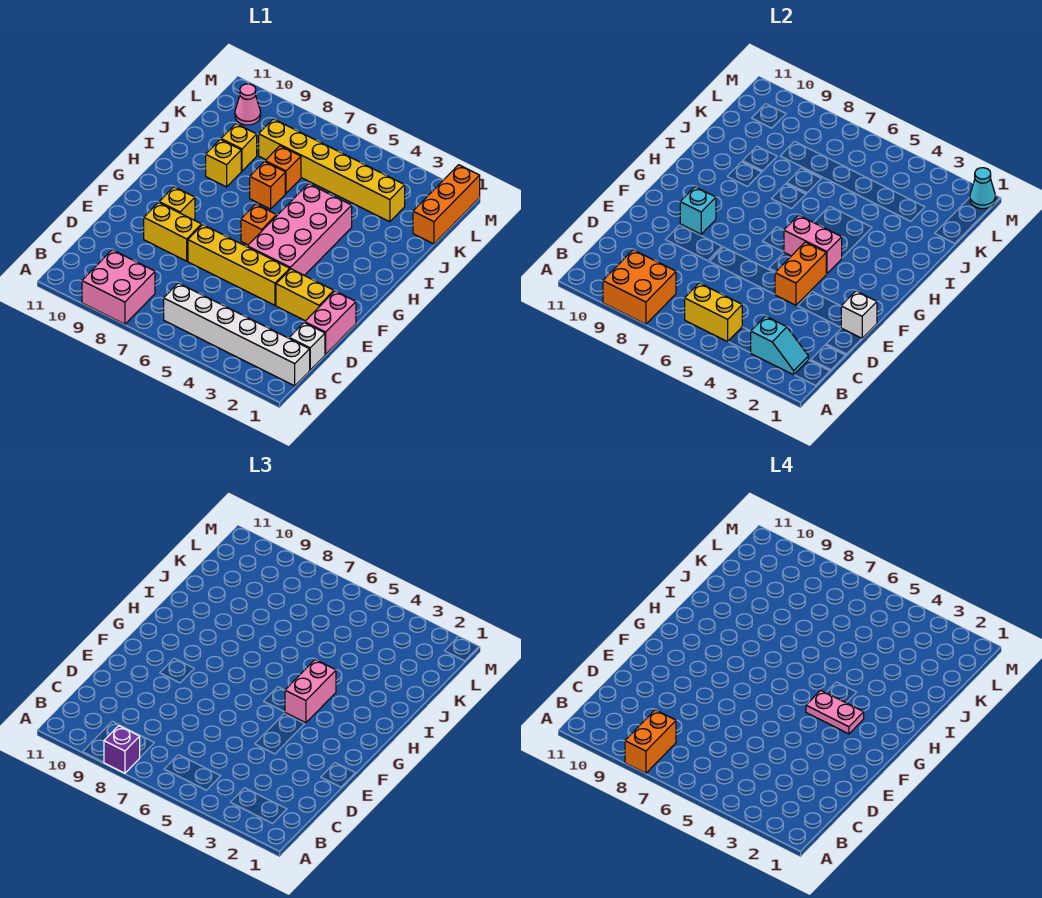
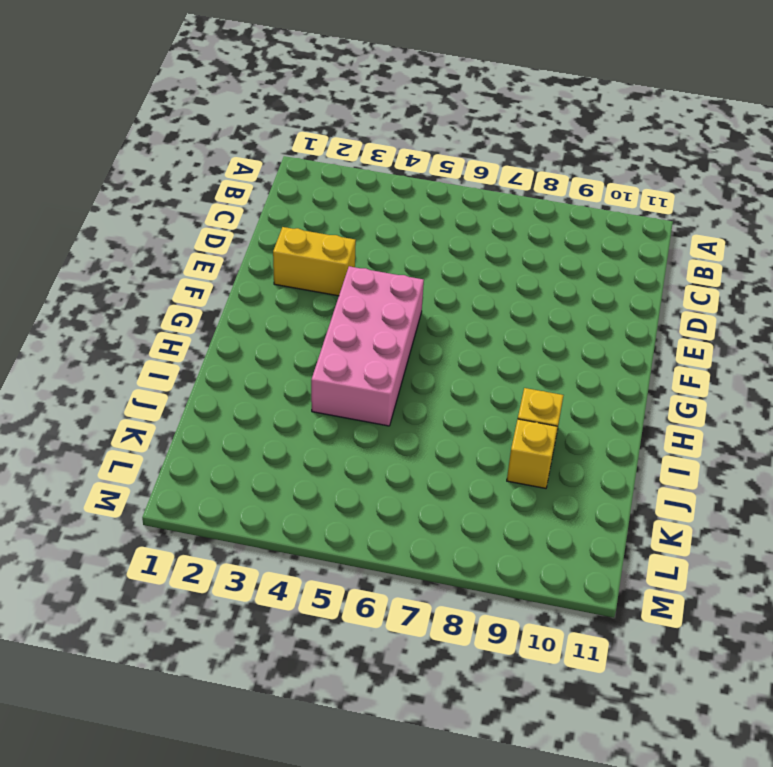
none -> pink 2x2 brick [82,250,155,324]
none -> white 1x6 brick [164,283,310,386]
none -> white 1x1 brick [289,323,325,370]

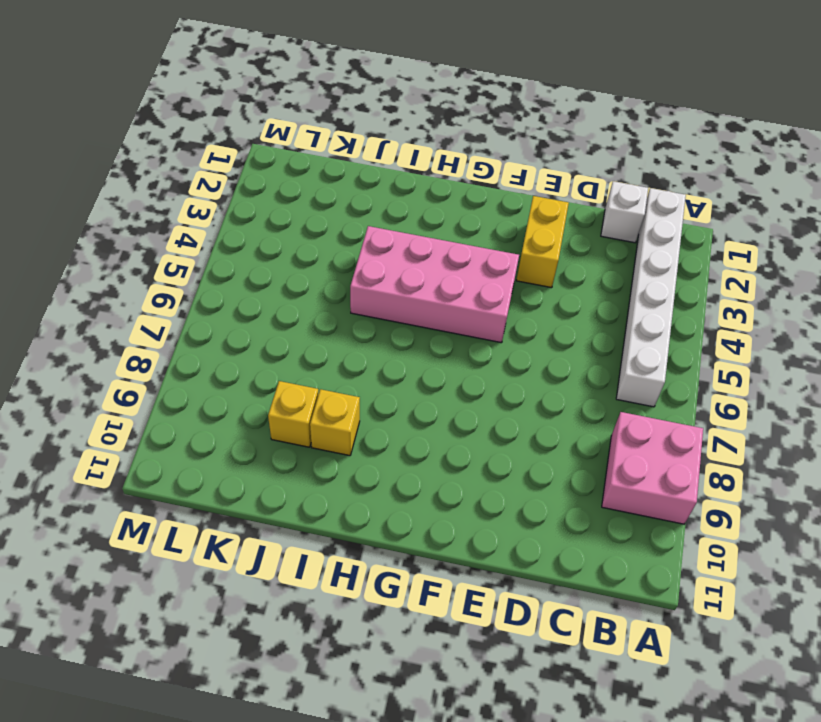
none -> pink 1x2 brick [305,291,356,354]
none -> yellow 1x4 brick [188,225,290,305]
none -> yellow 1x2 brick [144,203,202,261]

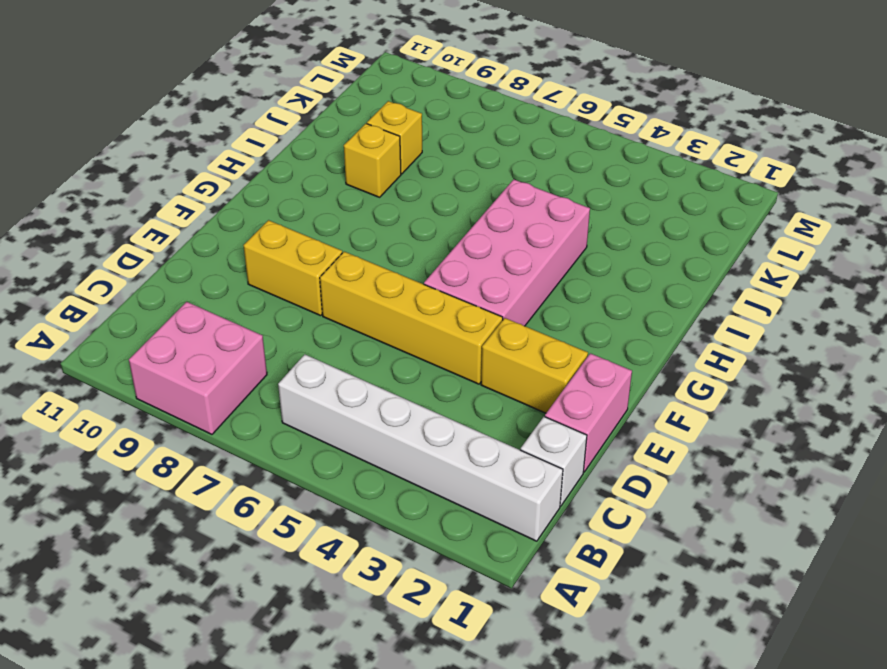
none -> yellow 1x1 brick [159,187,195,220]
none -> orange 1x1 brick [241,204,277,245]
none -> orange 1x1 brick [250,162,285,209]

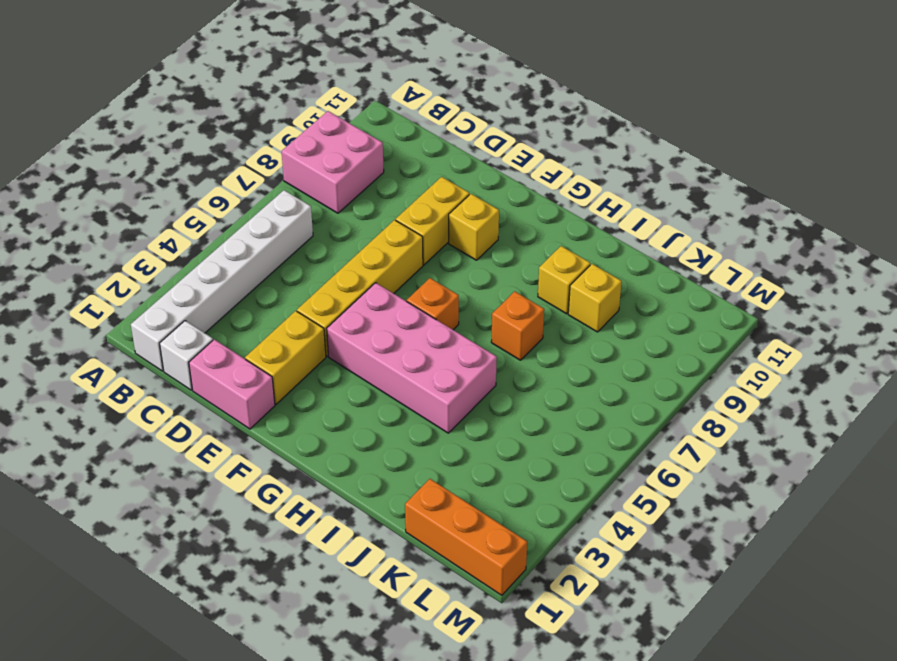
none -> orange 1x1 brick [265,146,301,193]
none -> yellow 1x6 brick [259,119,405,222]
none -> pink 1x1 cone [235,84,261,125]

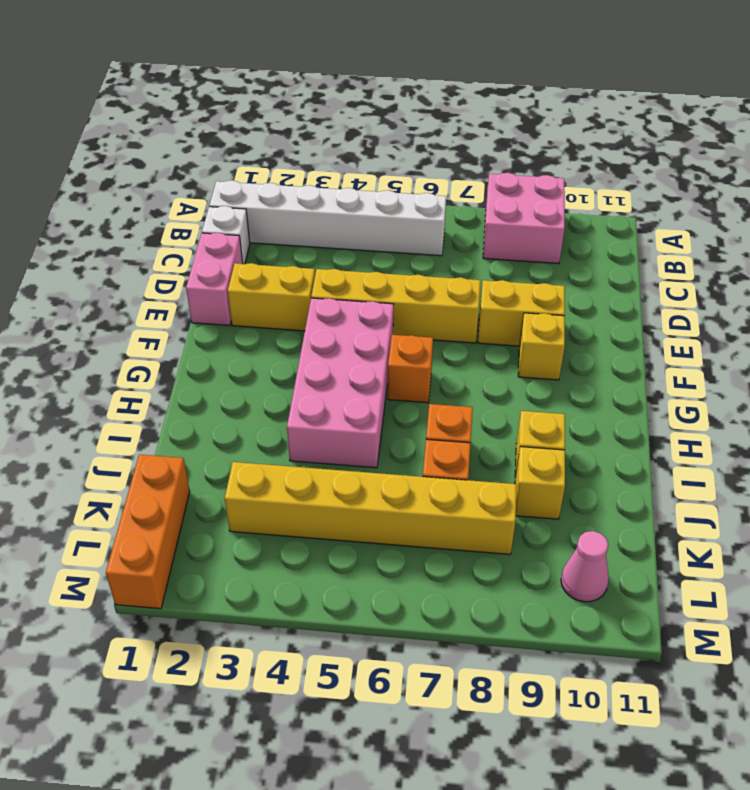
none -> orange 2x2 brick [603,250,676,324]
none -> cyan 1x2 slope [751,316,808,375]
none -> yellow 1x2 brick [685,283,742,342]

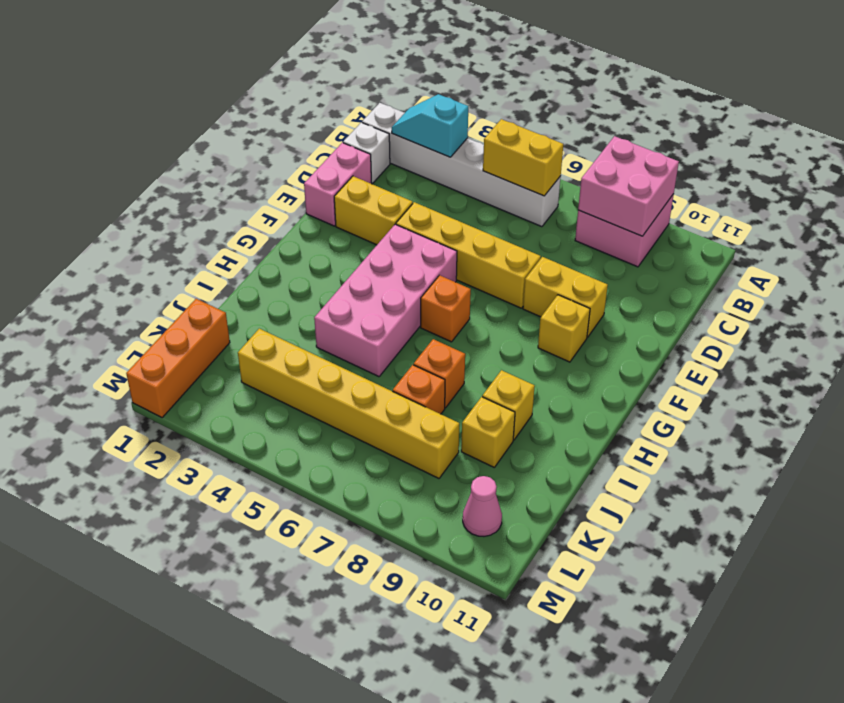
pink 2x2 brick [578,136,679,236] -> orange 2x2 brick [603,250,676,324]
none -> white 1x1 brick [841,291,877,338]
none -> orange 1x2 brick [775,242,826,305]
none -> cyan 1x1 brick [680,187,716,234]

